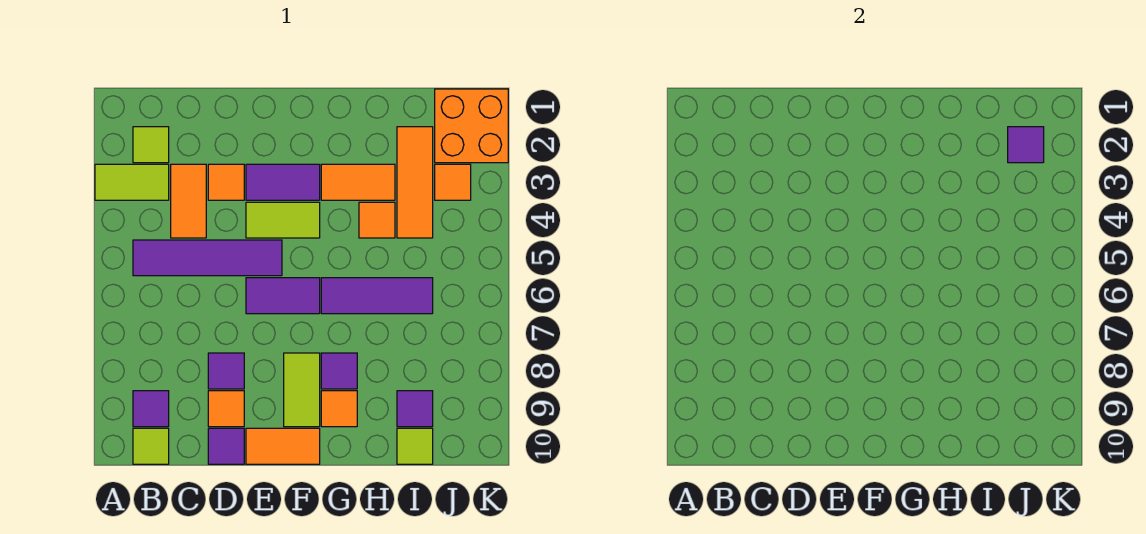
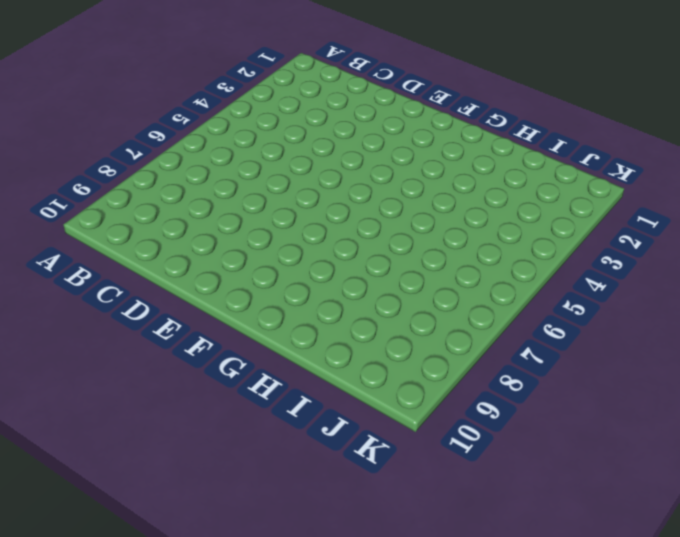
none -> lime 1x2 tile [95,164,169,200]
none -> lime 1x1 tile [133,127,169,163]
none -> purple 1x4 tile [133,240,282,276]

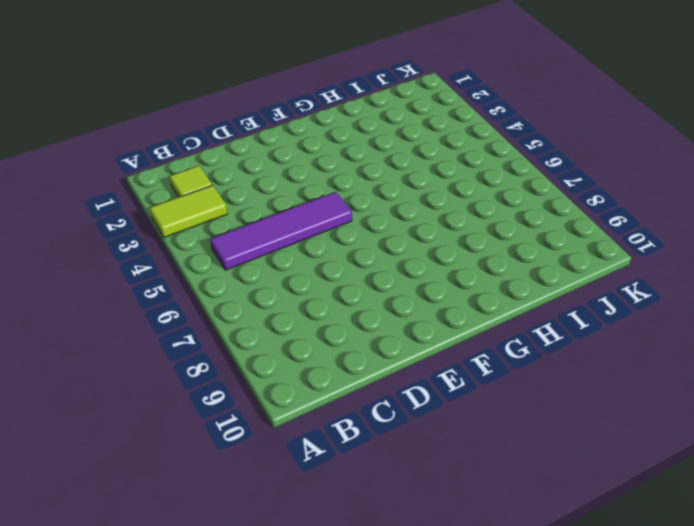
none -> purple 1x1 tile [133,391,169,427]
none -> lime 1x1 tile [133,428,169,464]
none -> orange 1x2 tile [171,164,206,238]

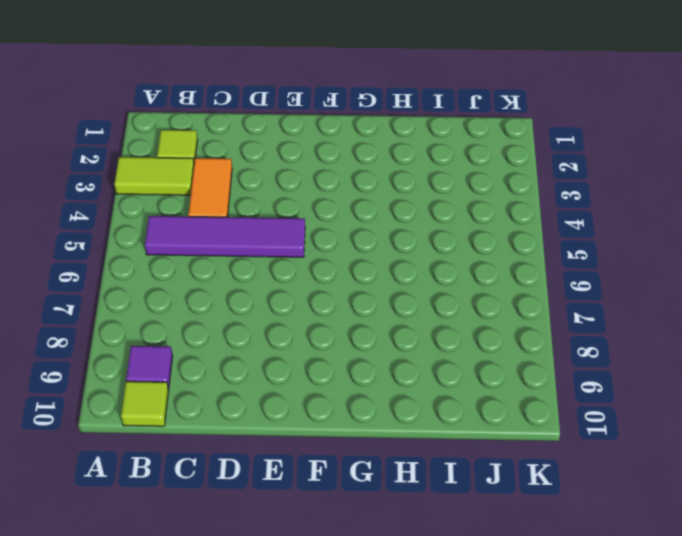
none -> orange 1x1 tile [208,164,244,200]
none -> purple 1x1 tile [208,353,244,389]
none -> orange 1x1 tile [208,391,244,427]

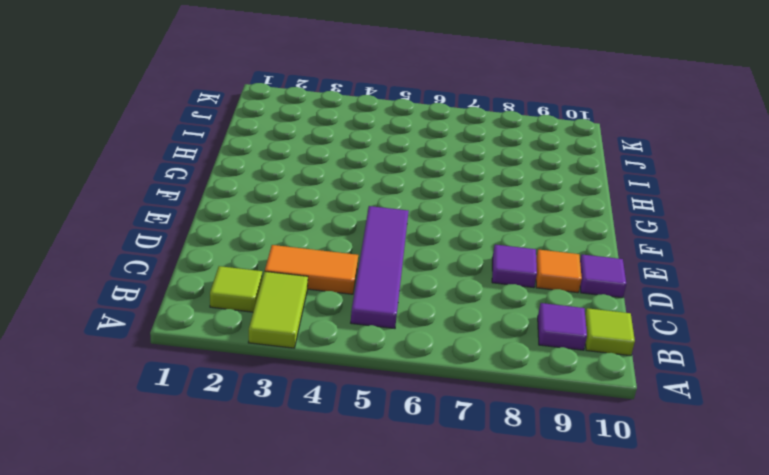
none -> orange 1x1 tile [208,164,244,200]
none -> purple 1x2 tile [246,164,320,200]
none -> lime 1x2 tile [246,202,320,238]

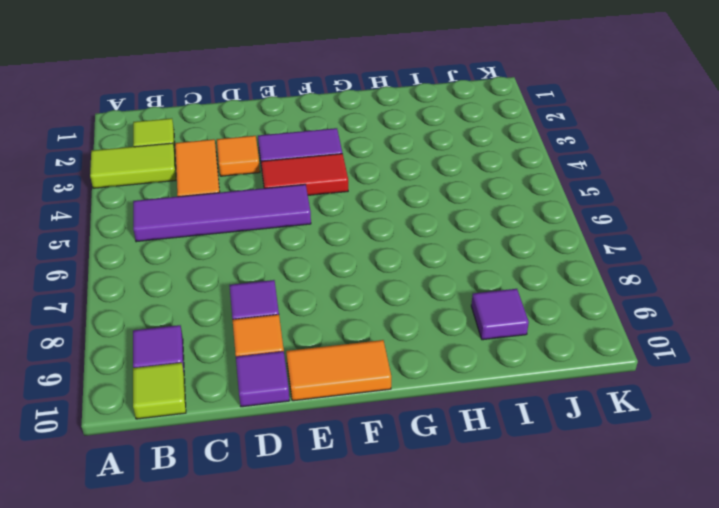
red 1x2 tile [261,154,348,195] -> lime 1x2 tile [246,202,320,238]
none -> purple 1x2 tile [246,278,320,314]
none -> lime 1x2 tile [284,353,320,427]
none -> orange 1x2 tile [321,164,395,200]

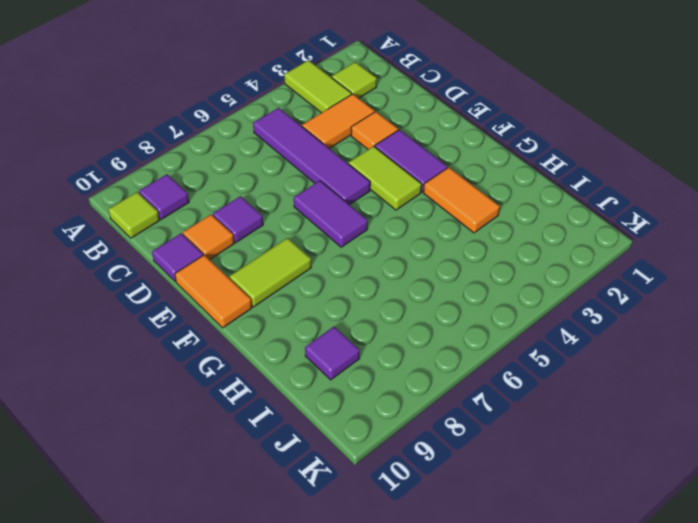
none -> purple 1x3 tile [321,278,433,314]
none -> purple 1x1 tile [321,353,357,389]
none -> orange 1x1 tile [321,391,357,427]

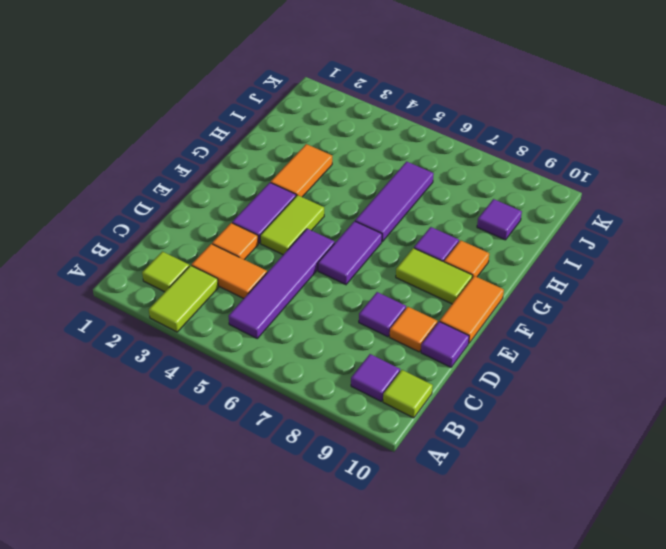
none -> orange 1x1 tile [359,202,395,238]
none -> orange 1x3 tile [397,127,433,238]
none -> lime 1x1 tile [397,428,433,464]

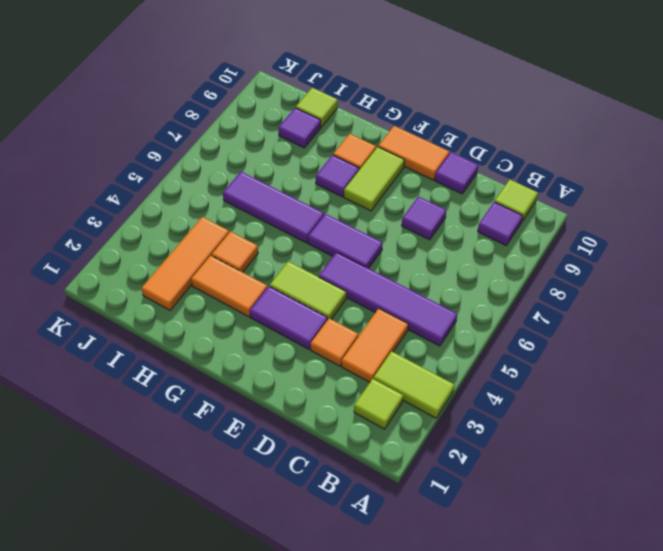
none -> orange 1x1 tile [208,391,244,427]
none -> orange 2x2 brick [435,89,508,163]
none -> orange 1x1 tile [435,164,471,200]

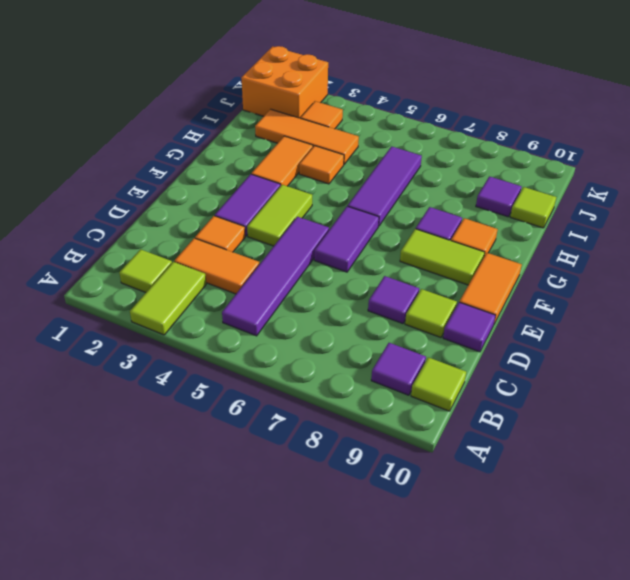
lime 1x1 tile [405,289,457,338] -> orange 1x1 tile [208,391,244,427]
none -> purple 1x1 tile [1008,127,1044,163]

